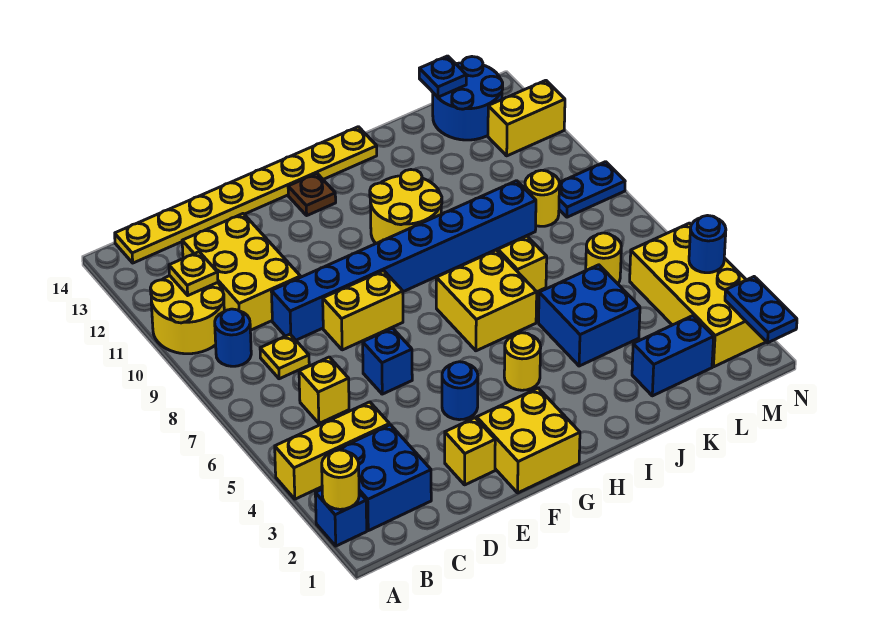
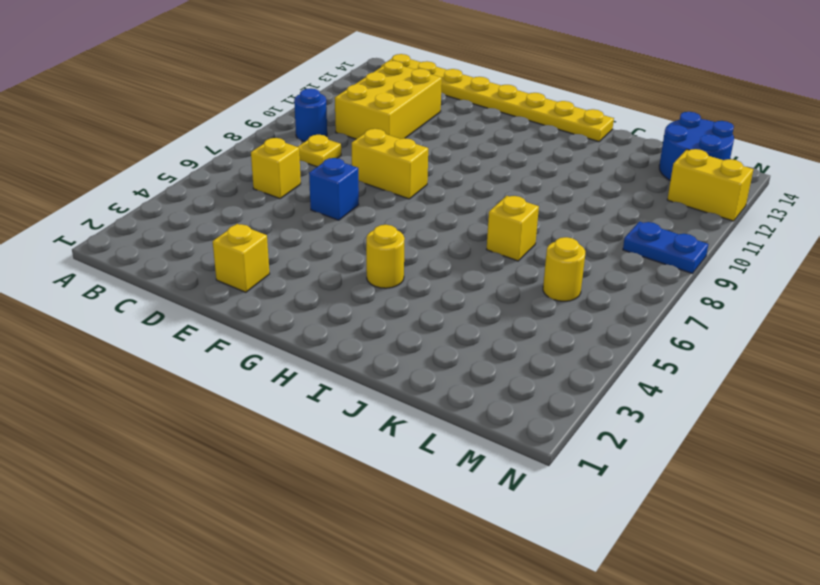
none -> blue 1x1 brick [315,490,367,546]
none -> yellow 1x3 brick [275,402,389,499]
none -> yellow 2x2 round brick [150,276,224,354]
none -> blue 2x2 brick [327,425,431,531]

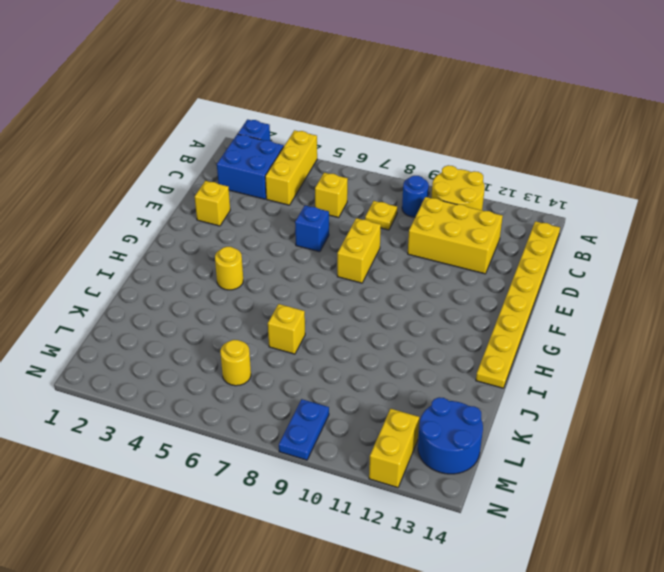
none -> blue 1x8 brick [271,181,536,340]
none -> yellow 2x2 brick [477,388,580,493]
none -> blue 1x1 round brick [442,362,478,420]
none -> brown 1x1 plate [288,174,336,215]

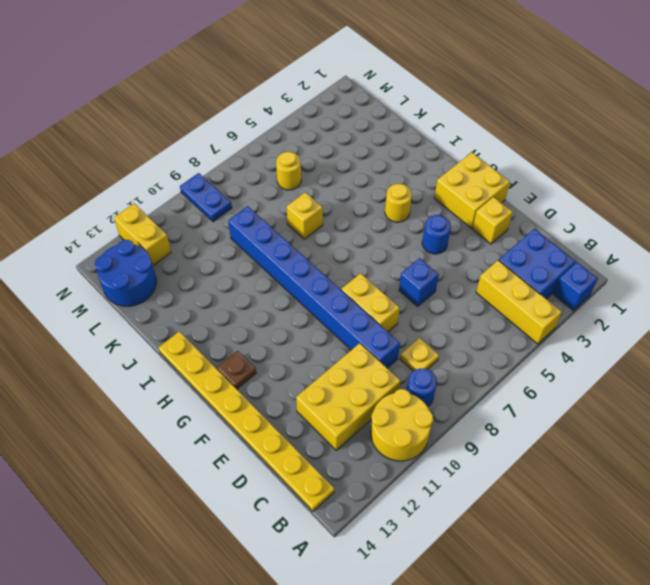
none -> yellow 1x1 brick [299,357,349,423]
none -> yellow 2x2 brick [436,250,537,351]
none -> yellow 2x2 round brick [370,170,442,243]
none -> blue 2x2 brick [539,265,640,366]

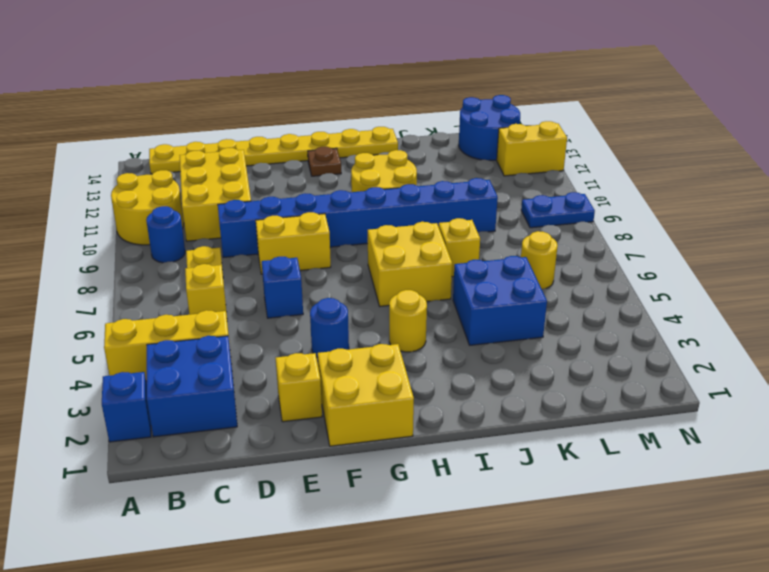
none -> blue 1x2 brick [632,316,714,396]
none -> yellow 1x1 round brick [525,170,559,226]
none -> yellow 2x4 brick [630,223,766,367]
none -> yellow 1x1 round brick [322,450,359,509]

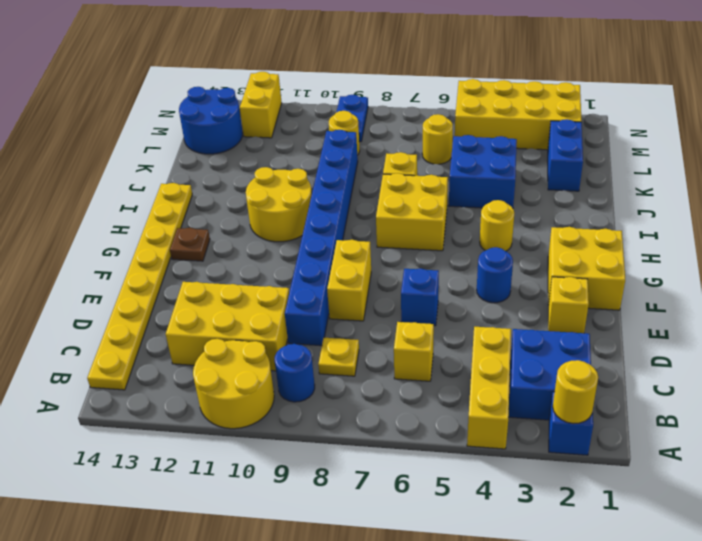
none -> yellow 1x1 plate [169,252,218,295]
none -> blue 1x1 plate [419,56,466,97]
none -> blue 1x2 plate [725,277,797,343]
none -> blue 1x1 round brick [689,216,726,273]

